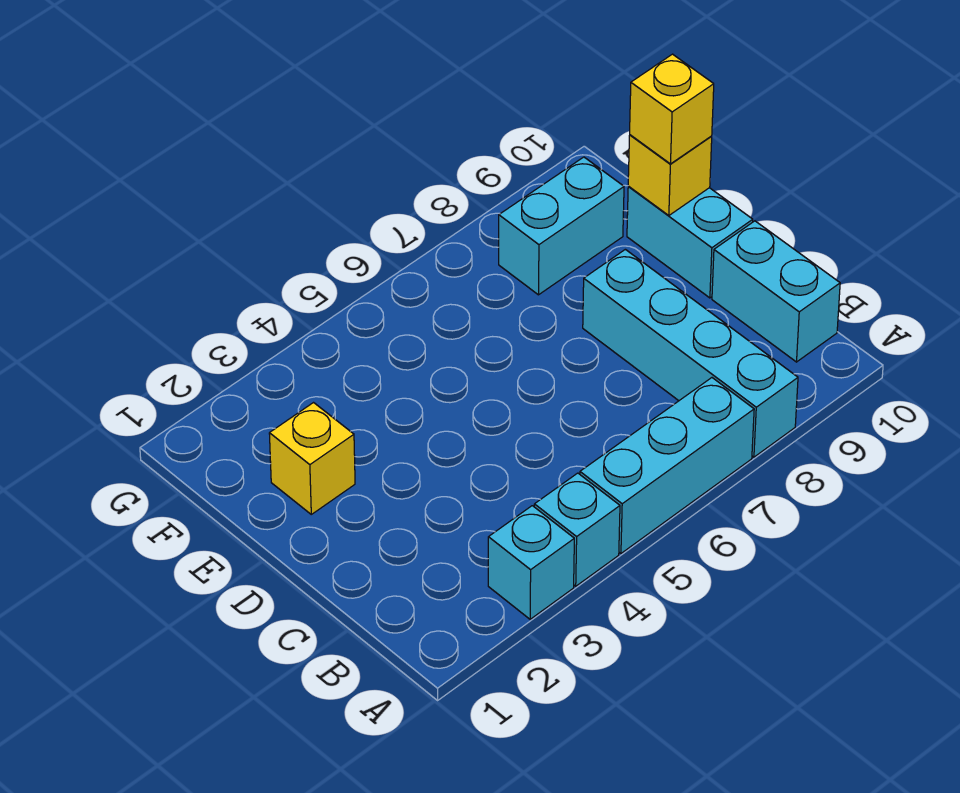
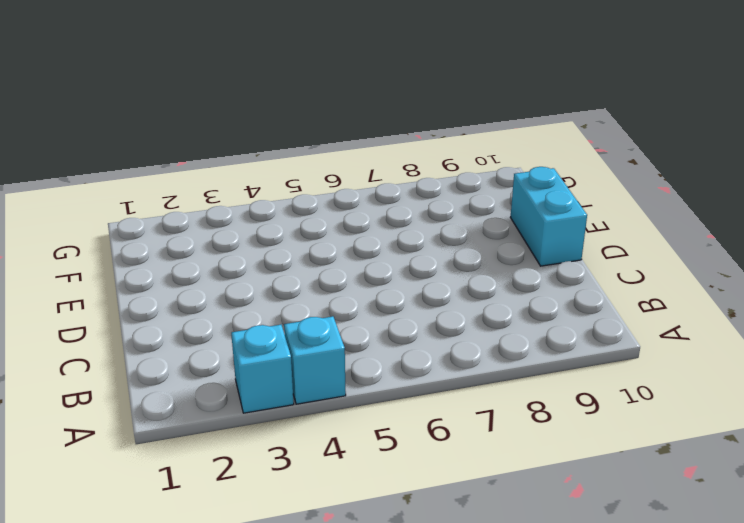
none -> cyan 1x3 brick [580,378,754,553]
none -> cyan 1x4 brick [583,249,798,457]

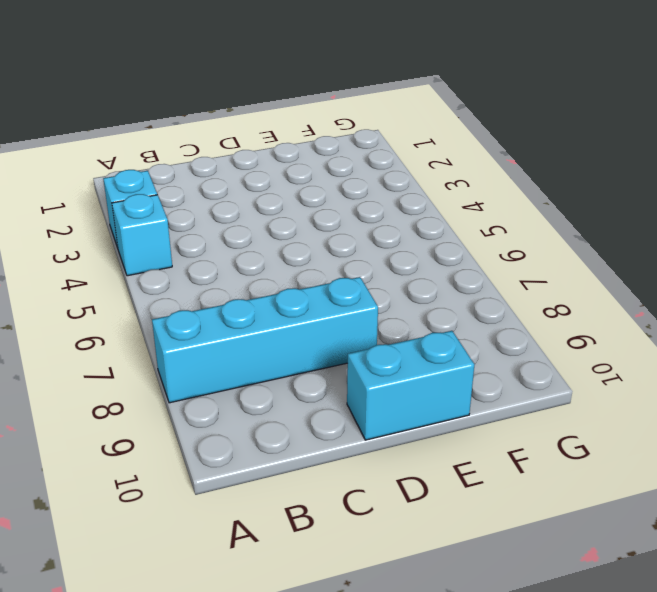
none -> cyan 1x3 brick [580,378,754,553]
none -> cyan 1x2 brick [712,221,840,362]

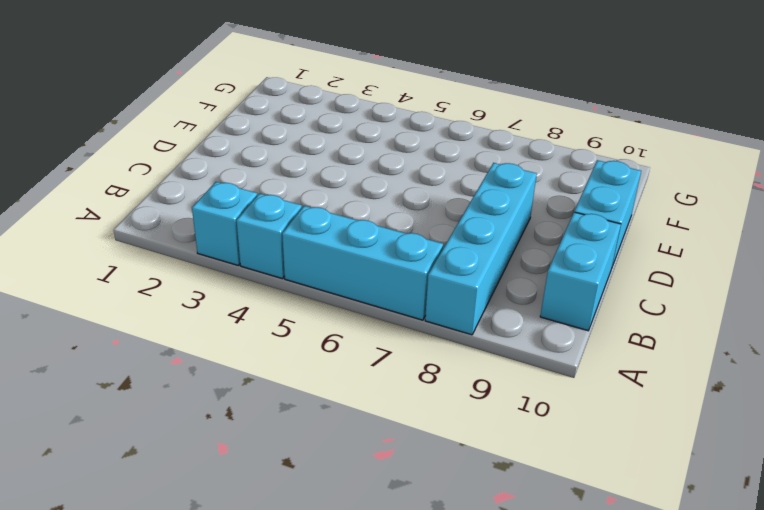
none -> yellow 1x1 brick [269,403,355,514]
none -> cyan 1x2 brick [499,157,624,295]

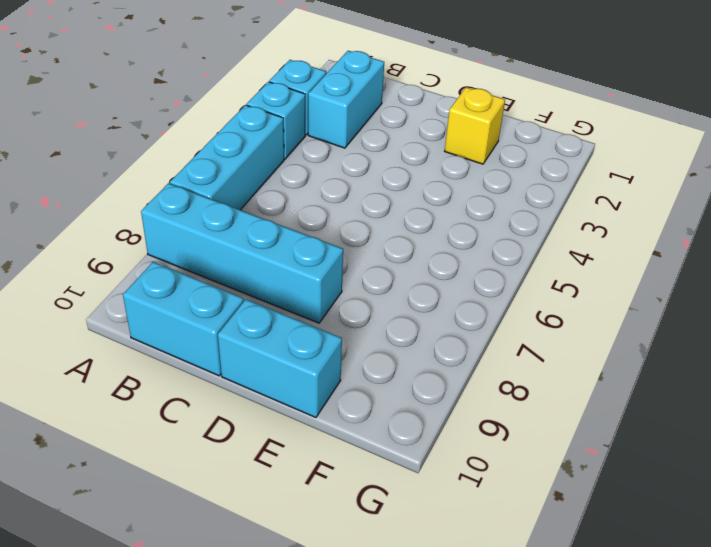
cyan 1x2 brick [308,51,384,148] -> cyan 1x2 brick moved to [499,157,624,295]
none -> yellow 1x1 brick [628,135,712,216]
none -> yellow 1x1 brick [630,54,714,164]

